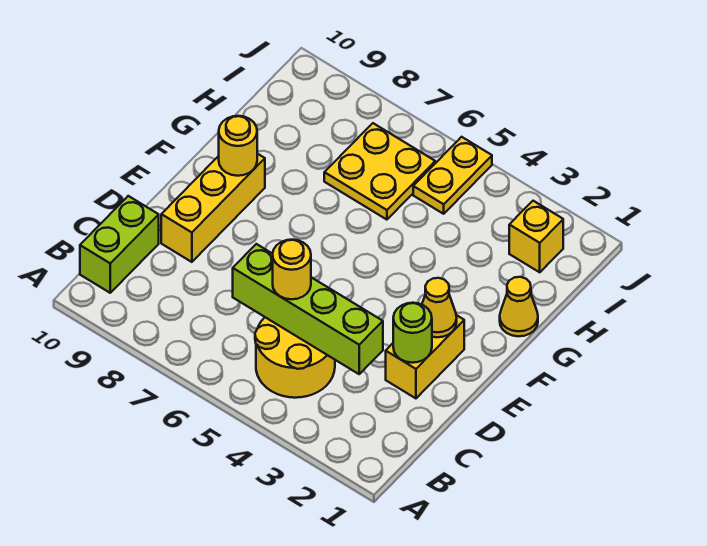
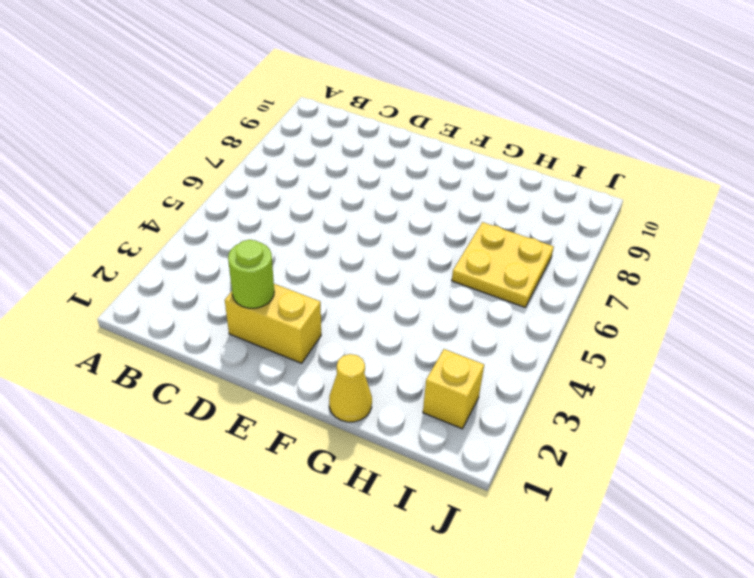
none -> yellow 2x2 round brick [255,317,335,398]
none -> lime 1x2 brick [80,196,159,293]
none -> yellow 1x3 brick [161,154,265,262]

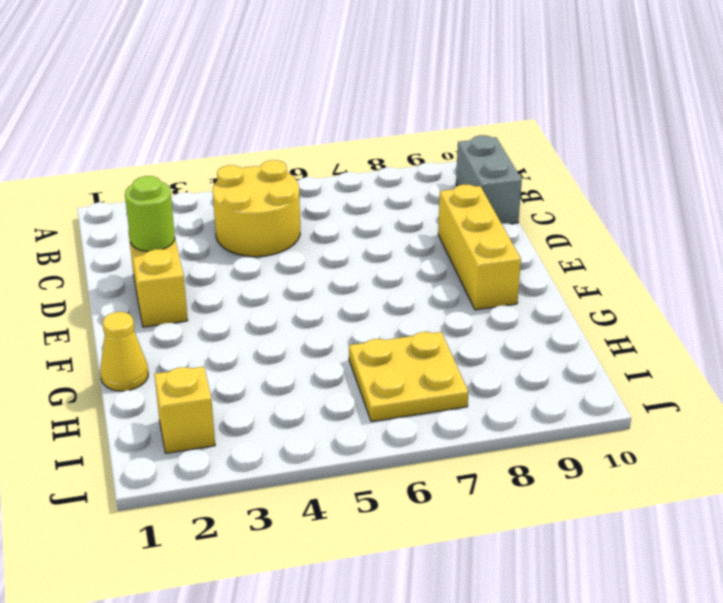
grey 1x2 brick [456,135,522,224] -> lime 1x2 brick [80,196,159,293]
none -> yellow 1x2 plate [413,137,492,214]
none -> lime 1x4 brick [233,244,383,374]
none -> yellow 1x1 cone [422,278,457,337]

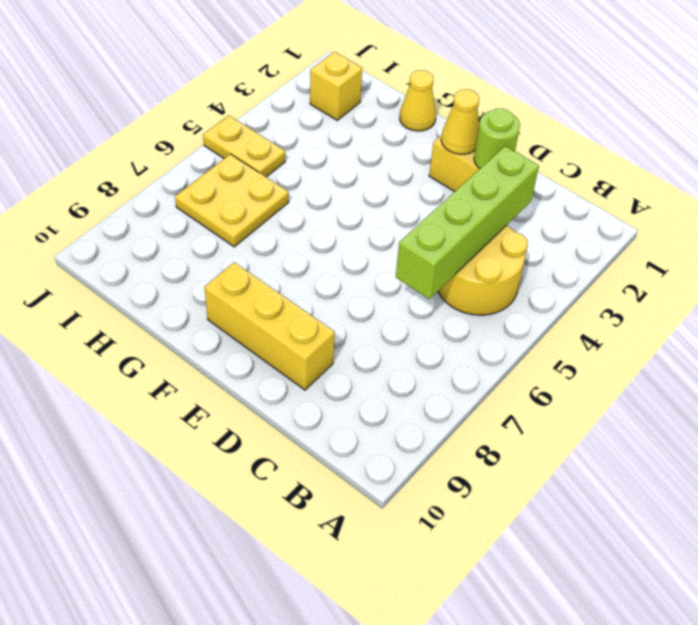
none -> lime 1x2 brick [80,196,159,293]
none -> yellow 1x1 round brick [219,116,257,176]
none -> yellow 1x1 round brick [273,240,311,299]

